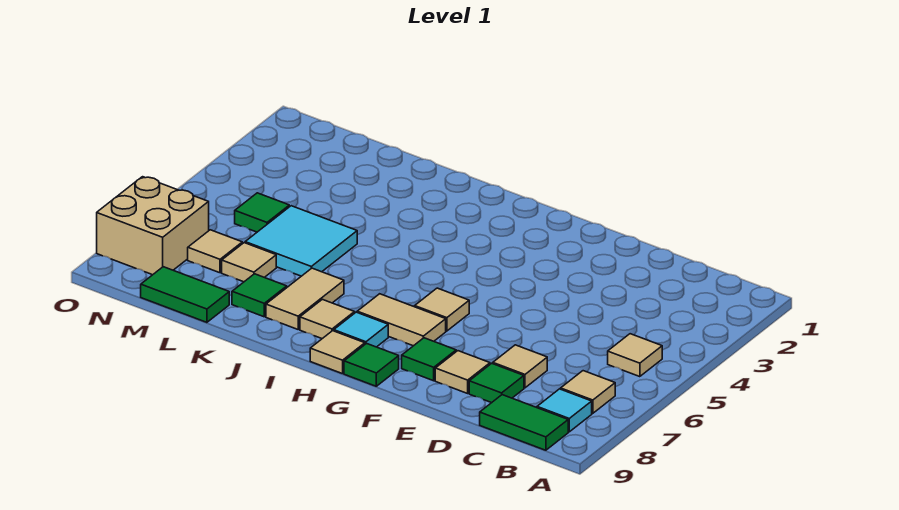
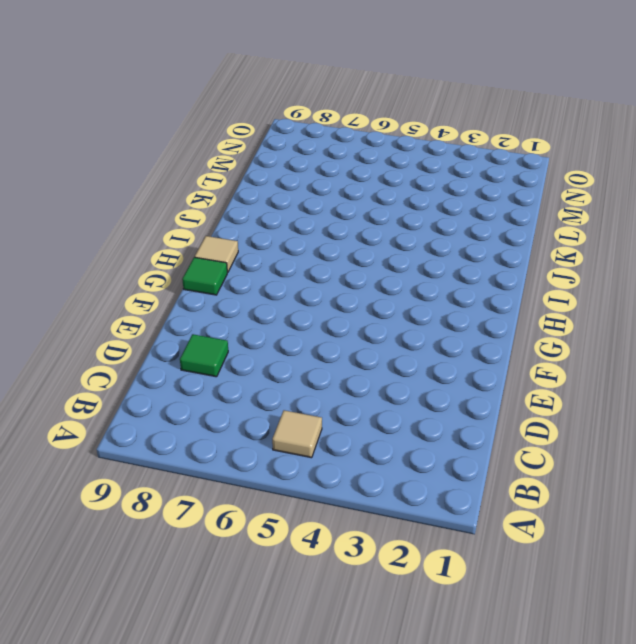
none -> tan 1x1 tile [561,371,615,413]
none -> cyan 1x1 tile [537,389,592,432]
none -> green 1x2 tile [480,395,568,450]

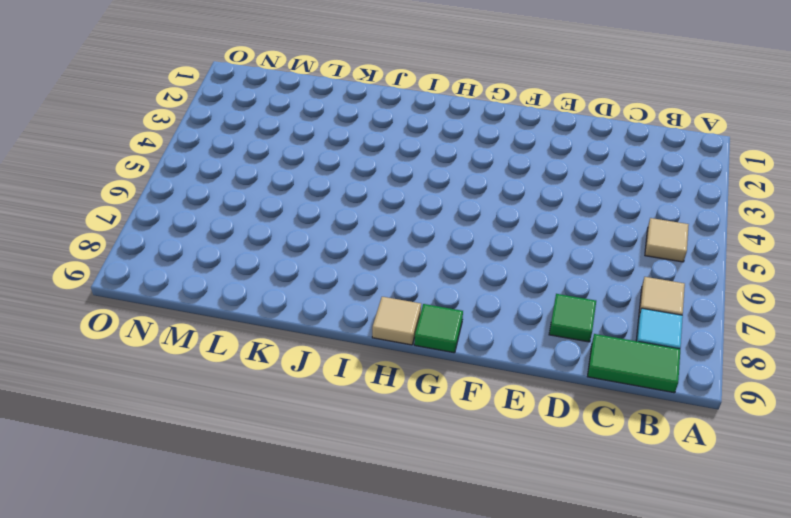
none -> tan 1x1 tile [493,345,547,388]
none -> tan 1x1 tile [435,351,490,393]
none -> green 1x1 tile [402,338,456,381]

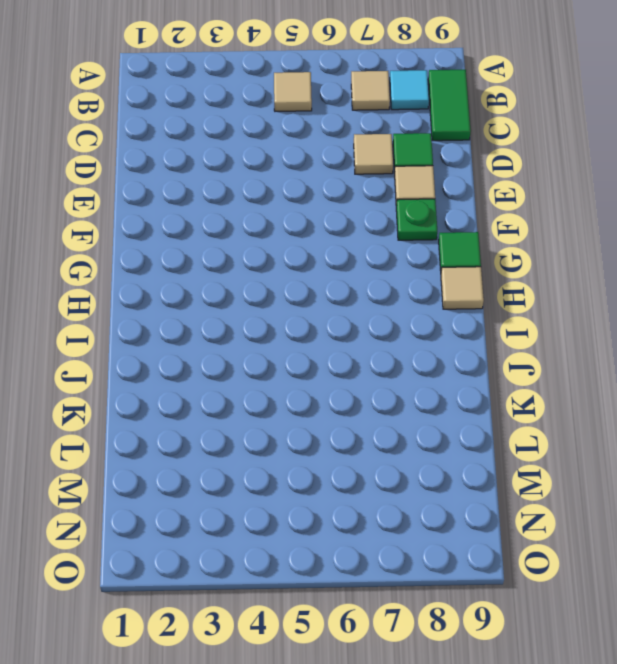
green 1x1 plate [396,199,437,240] -> green 1x1 tile [402,338,456,381]
none -> tan 1x1 tile [415,288,469,331]
none -> tan 1x2 tile [357,294,446,346]
none -> cyan 1x1 tile [334,312,388,347]

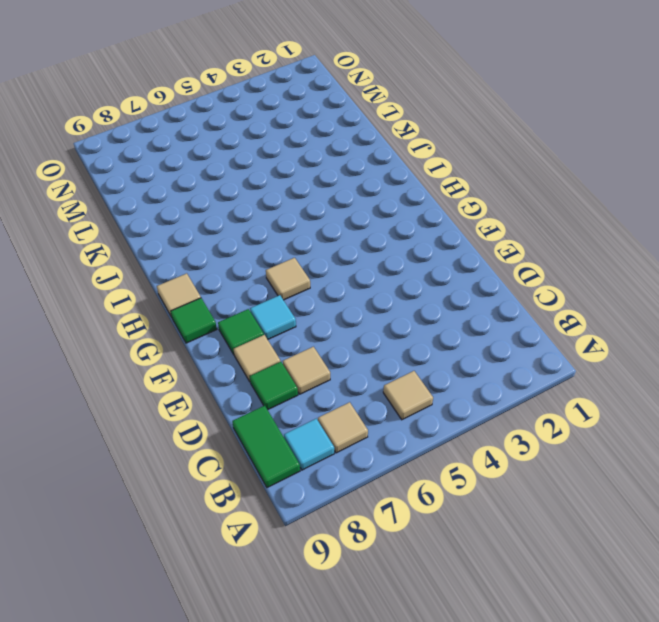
cyan 1x1 tile [250,295,296,339] -> cyan 1x1 tile moved to [334,312,388,347]
none -> tan 1x2 tile [357,294,446,346]
none -> tan 1x1 tile [300,299,355,339]
none -> tan 1x2 tile [266,268,344,329]

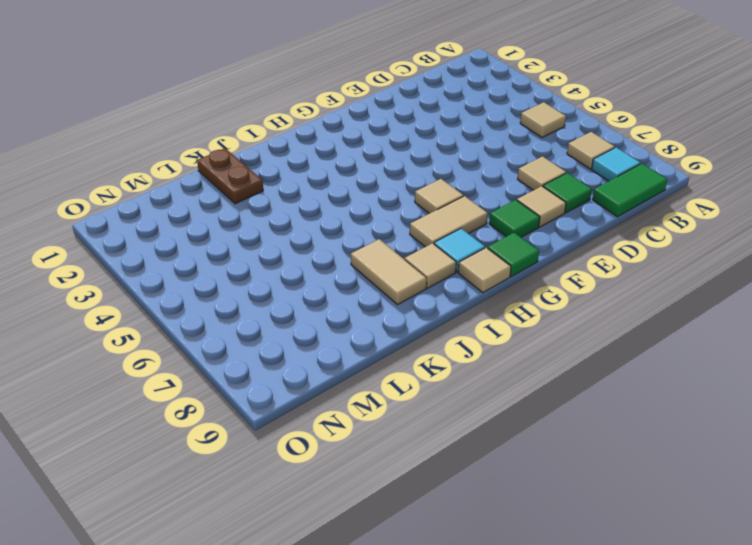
brown 1x2 plate [197,148,263,204] -> none
none -> cyan 2x2 tile [245,206,357,276]
none -> green 1x1 tile [232,274,287,317]
none -> tan 1x1 tile [222,243,276,282]

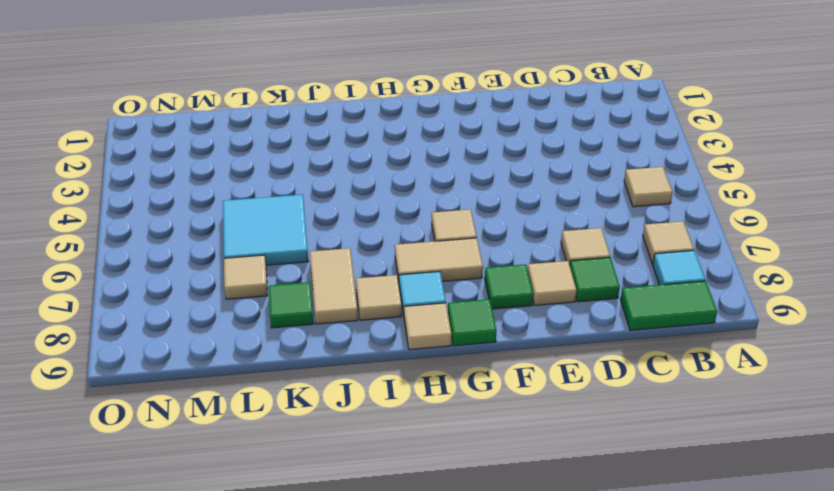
none -> green 1x2 tile [141,267,229,322]
none -> green 1x1 tile [235,193,289,232]
none -> tan 1x1 tile [188,230,242,273]

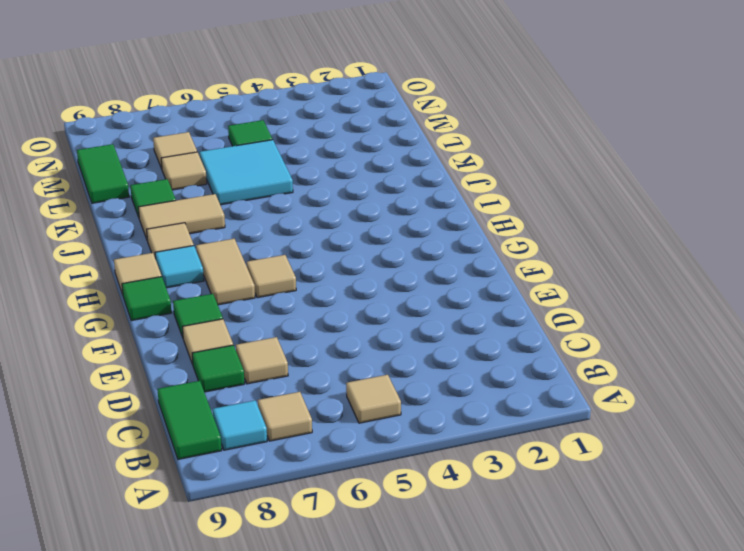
none -> tan 2x2 brick [97,177,209,275]

